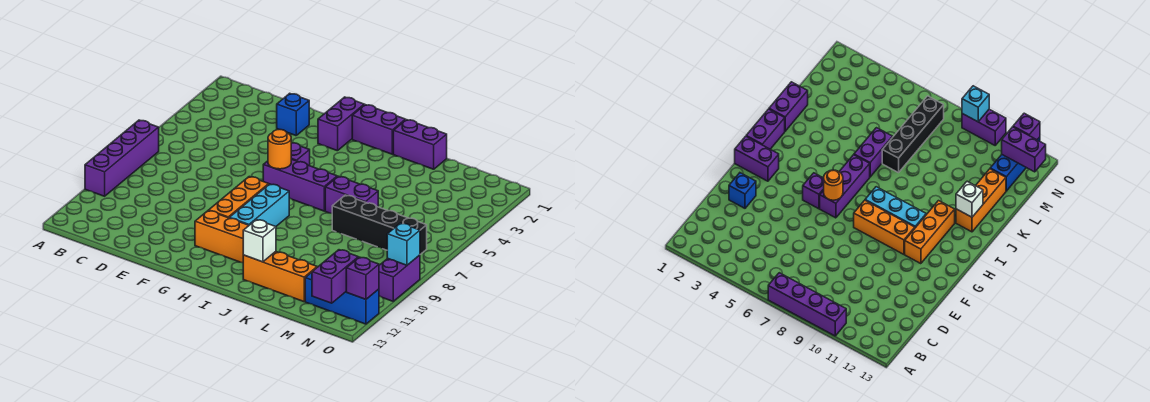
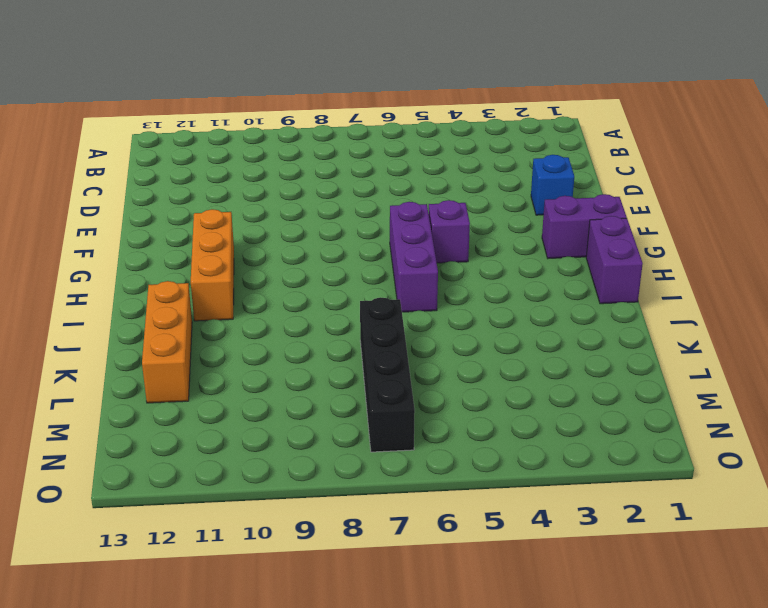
none -> purple 1x4 brick [85,120,159,196]
none -> orange 1x3 brick [209,177,269,218]
none -> cyan 1x3 brick [230,184,289,226]

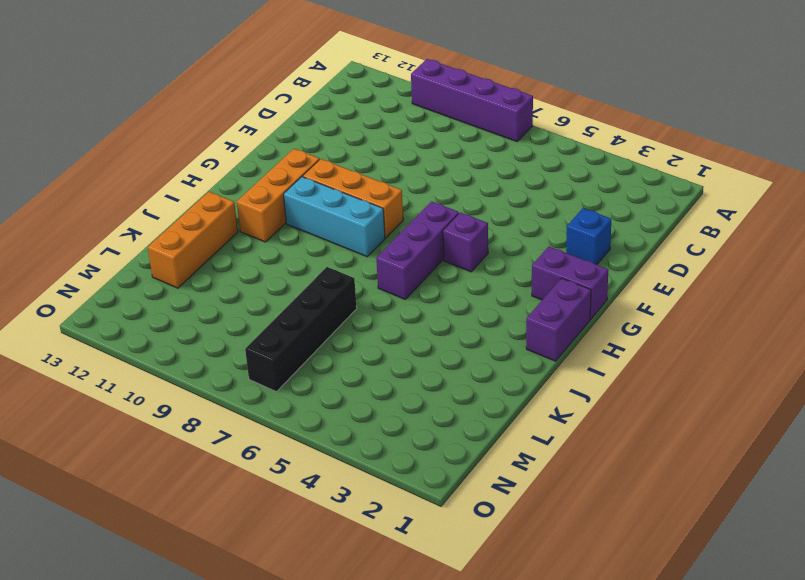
none -> purple 1x2 brick [393,120,447,169]
none -> purple 1x2 brick [325,176,378,213]
none -> blue 1x3 brick [305,272,379,324]

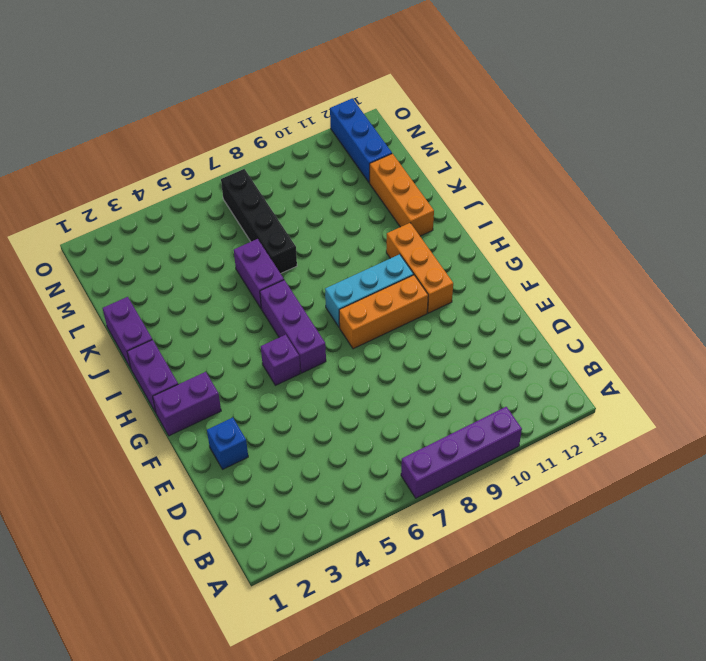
none -> purple 1x2 brick [379,255,420,301]
none -> orange 1x1 round brick [268,130,291,169]
none -> white 1x1 brick [243,220,276,262]

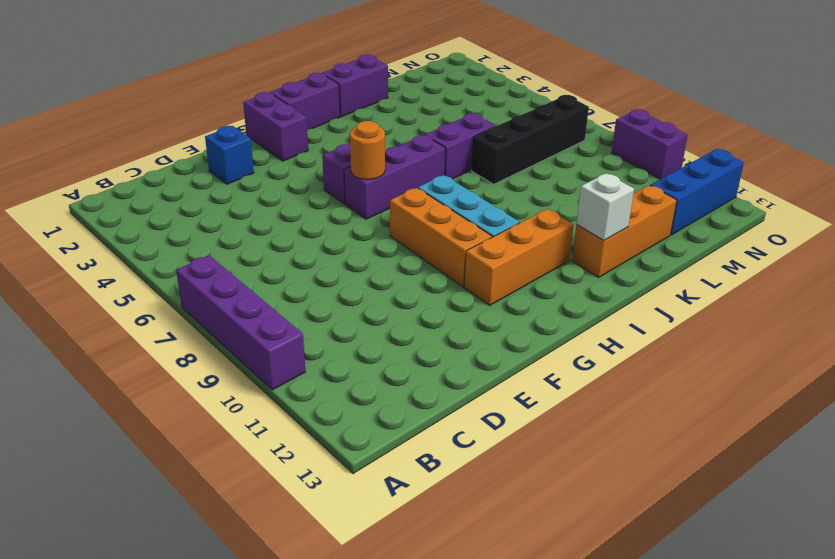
none -> purple 1x2 brick [312,250,358,303]
none -> cyan 1x1 brick [387,223,420,265]
none -> purple 1x1 brick [346,257,379,299]

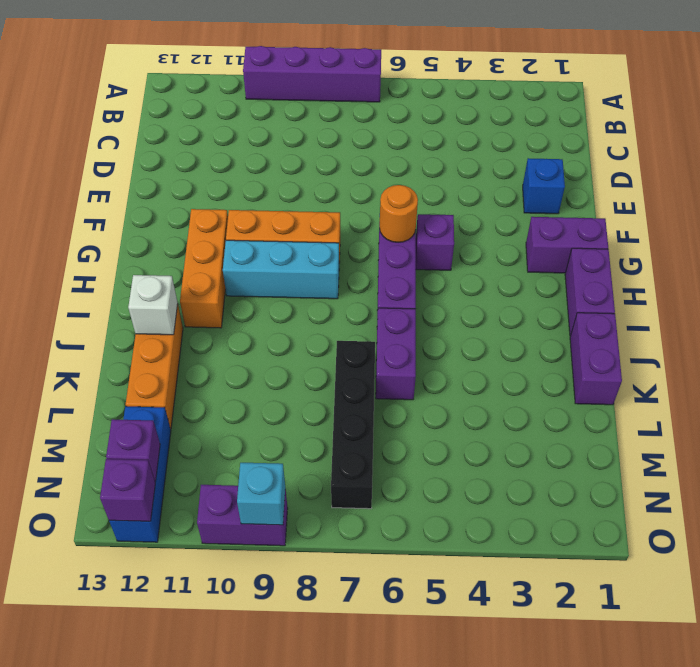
purple 1x1 brick [106,419,160,481] -> purple 1x2 brick [312,250,358,303]

